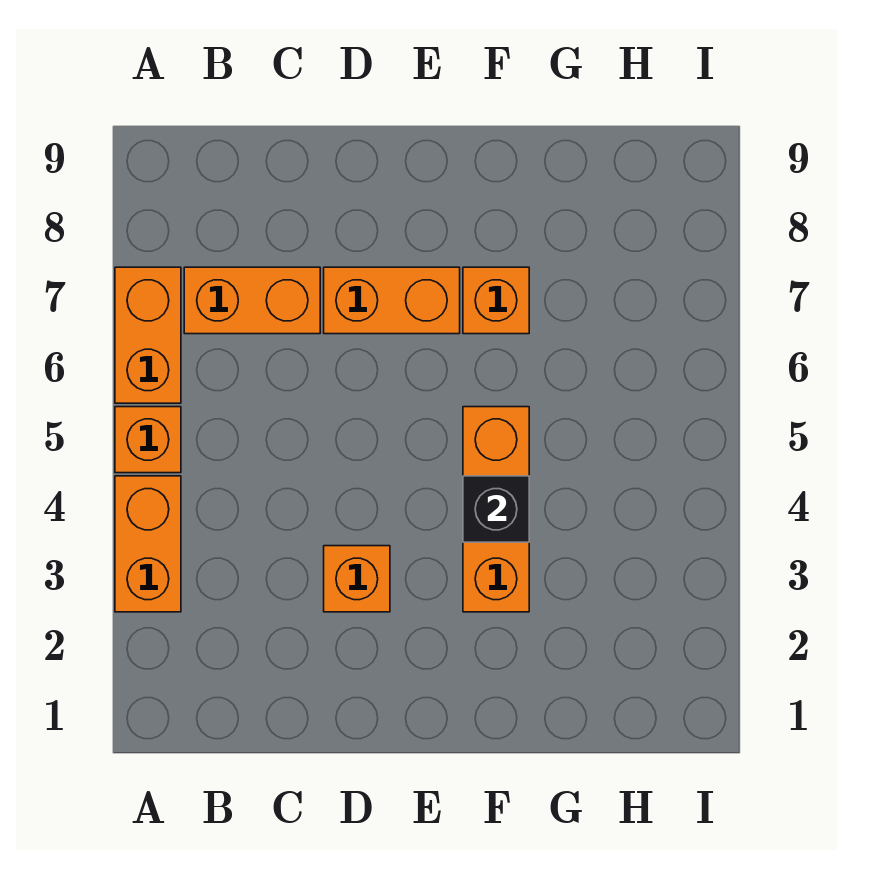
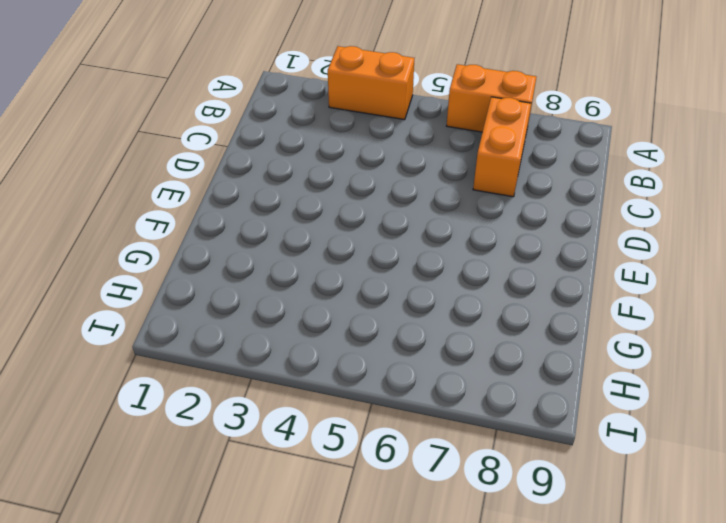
none -> orange 1x1 brick [115,407,181,473]
none -> orange 1x1 brick [324,546,390,612]

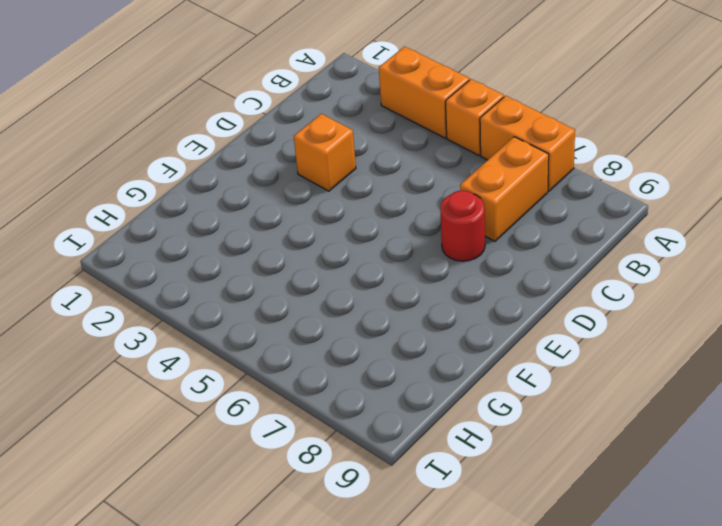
red 1x1 round brick [440,190,485,261] -> orange 1x2 brick [324,267,460,334]
none -> orange 1x3 brick [463,407,529,612]
none -> orange 1x1 brick [463,267,529,334]

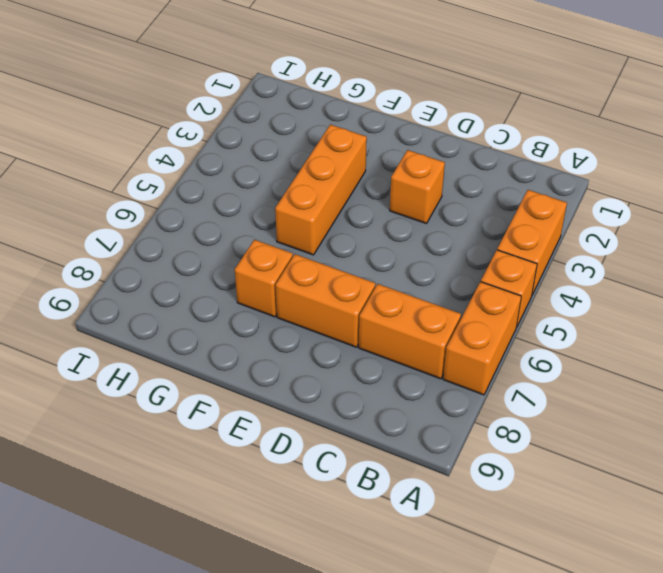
none -> black 1x1 brick [463,476,529,542]

